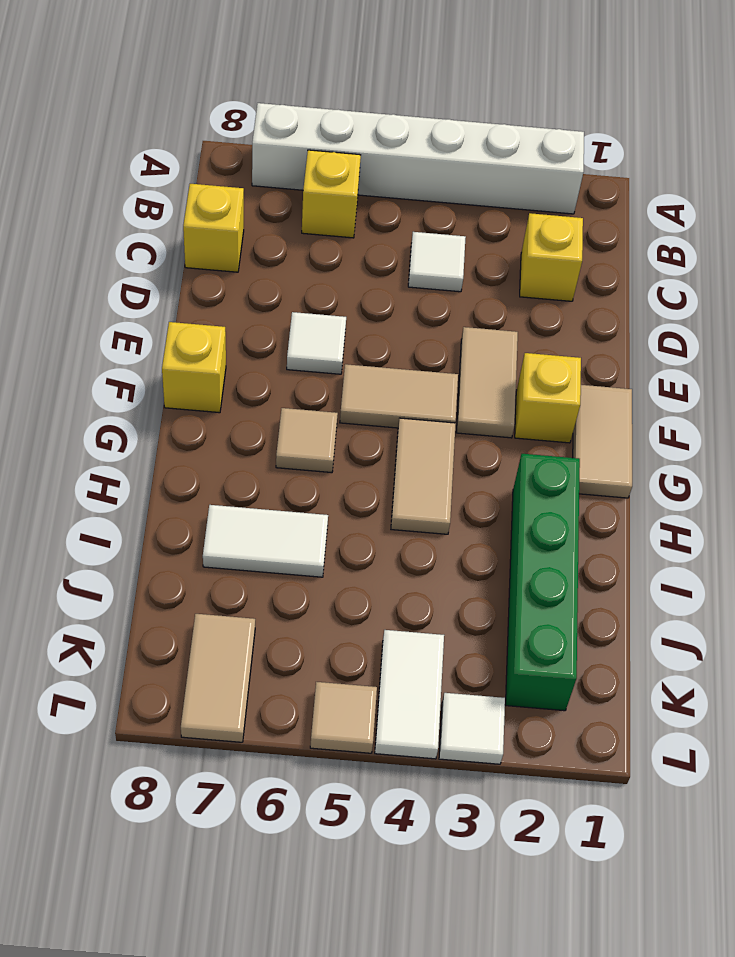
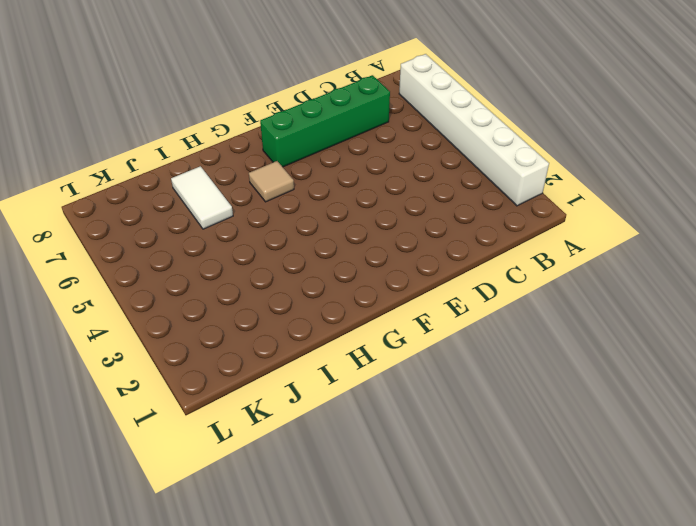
green 1x4 brick [260,75,390,167] -> green 1x4 brick moved to [506,454,580,711]
none -> yellow 1x1 brick [302,150,361,238]
none -> yellow 1x1 brick [520,213,583,301]
none -> white 1x1 tile [408,232,466,292]

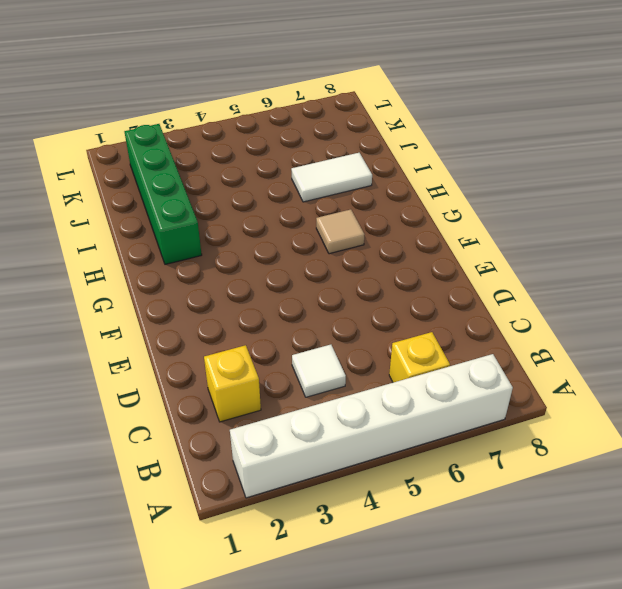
none -> yellow 1x1 brick [183,184,244,272]
none -> tan 1x2 tile [456,327,518,438]
none -> white 1x1 tile [287,312,346,374]

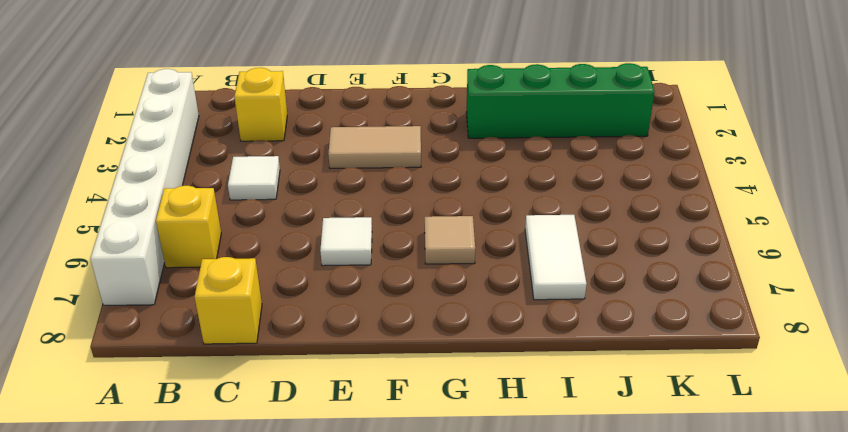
none -> tan 1x2 tile [573,385,632,498]
none -> yellow 1x1 brick [515,353,581,443]
none -> tan 1x2 tile [340,364,458,428]

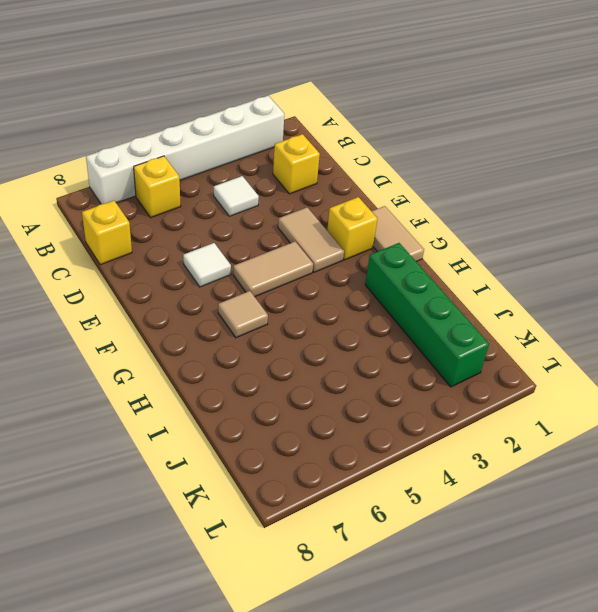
none -> yellow 1x1 brick [162,322,226,413]
none -> tan 1x2 tile [391,418,456,534]
none -> white 1x2 tile [203,505,328,577]

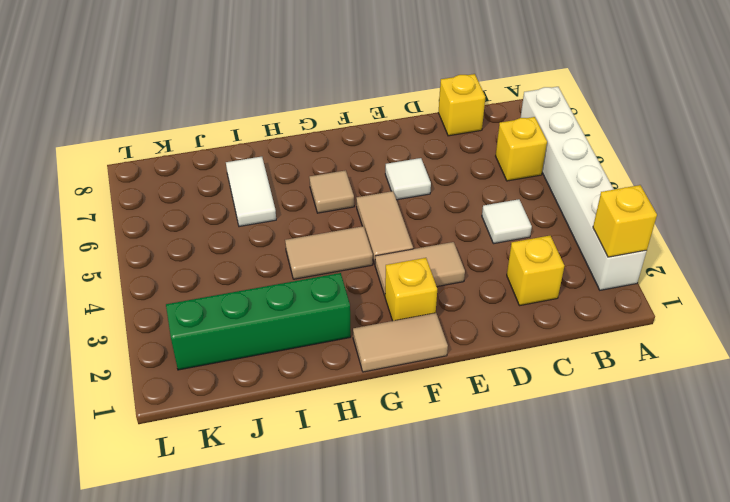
yellow 1x1 brick [593,185,657,257] -> yellow 1x1 brick moved to [162,322,226,413]
none -> white 1x2 tile [375,630,444,759]
none -> tan 1x2 tile [181,614,255,742]
none -> white 1x1 tile [439,693,505,764]

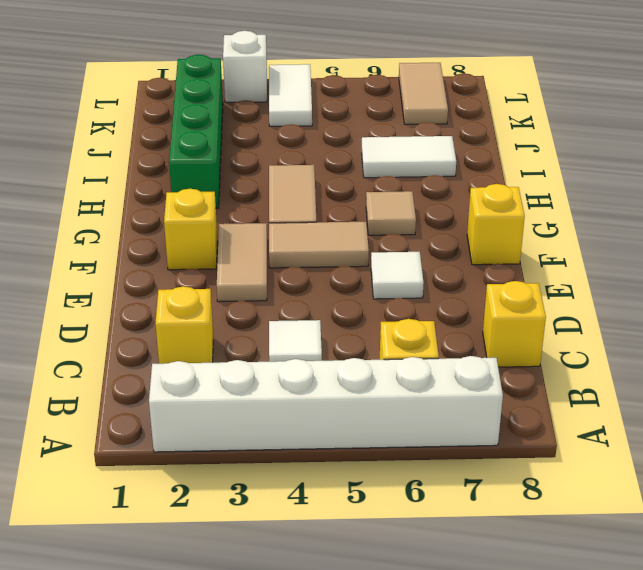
white 1x1 brick [223,31,267,102] -> white 1x1 tile [439,693,505,764]
none -> tan 1x2 tile [573,385,632,498]
none -> tan 1x1 tile [310,682,377,753]

